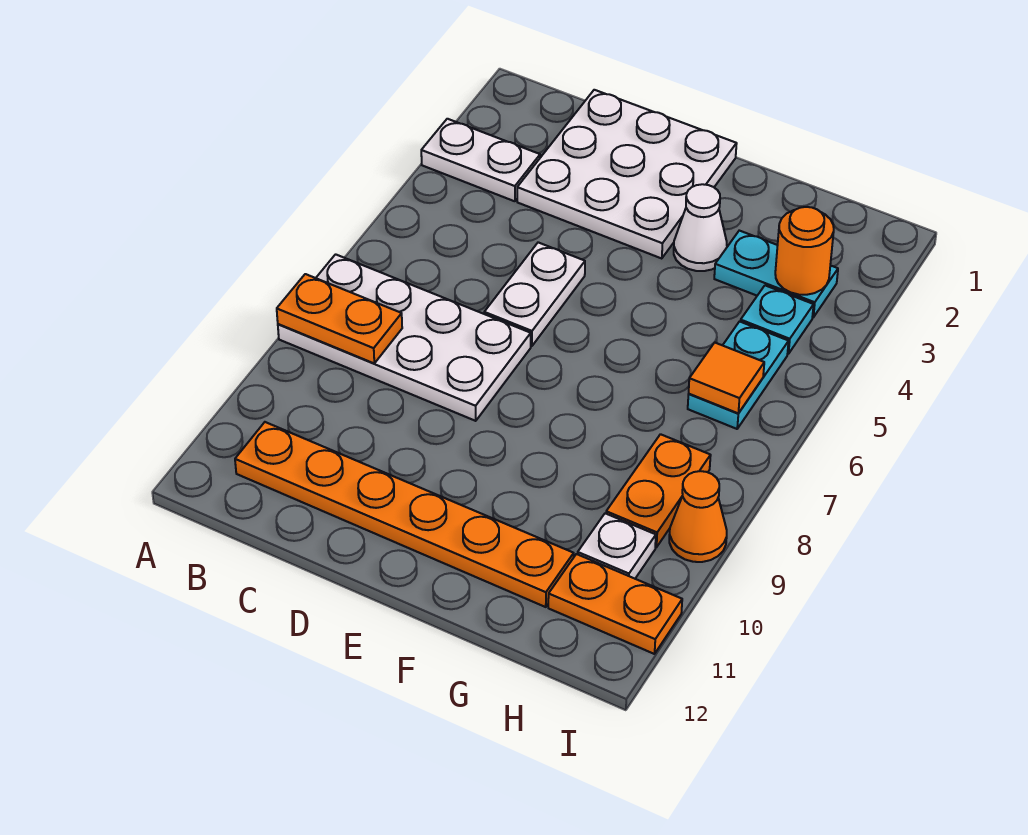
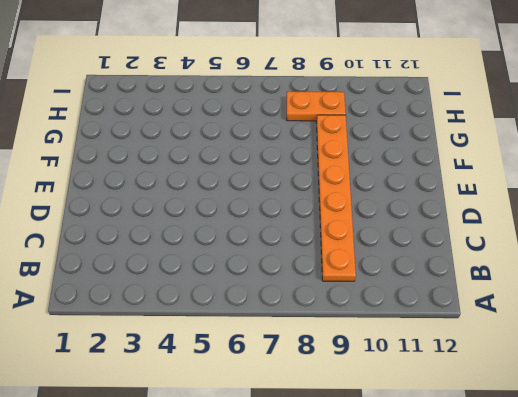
orange 1x6 plate [316,115,356,281] -> orange 1x6 plate moved to [235,422,574,607]
none -> white 1x2 plate [421,119,540,201]
none -> white 2x4 plate [278,254,531,421]
none -> white 3x3 plate [517,90,737,259]

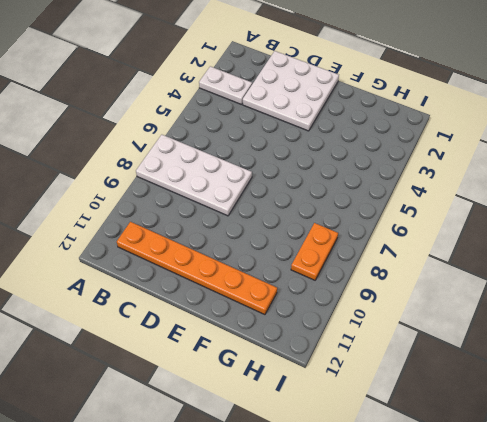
none -> white 1x2 plate [484,242,585,346]
none -> white 1x1 cone [674,184,727,271]
none -> cyan 1x2 plate [714,231,838,317]

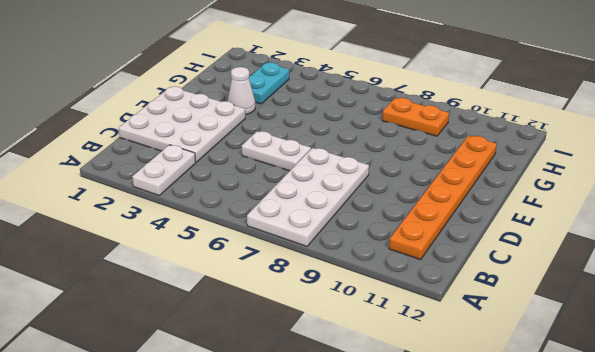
none -> cyan 1x1 plate [741,285,814,354]
none -> cyan 1x2 plate [688,321,789,429]
none -> white 1x1 plate [578,513,656,579]

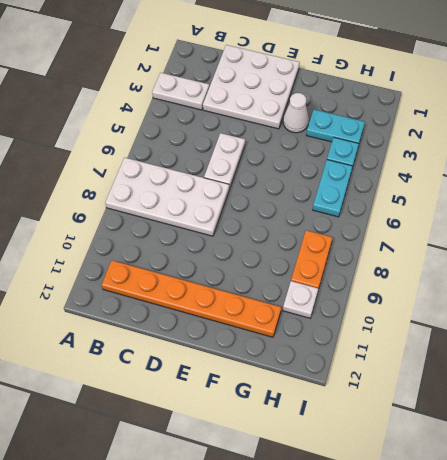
none -> orange 1x2 plate [548,554,682,654]
none -> orange 1x1 cone [669,471,727,562]
none -> orange 1x2 plate [277,274,402,363]

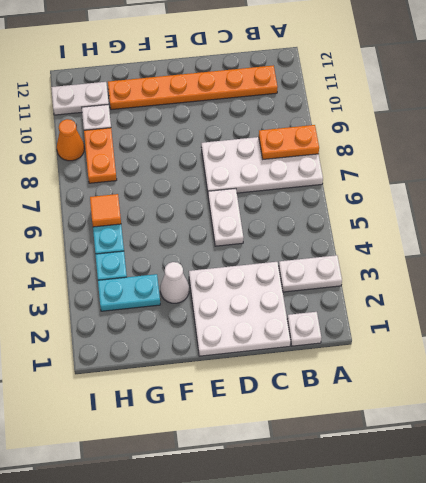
white 1x1 plate [287,312,321,346] -> none
white 1x2 plate [51,82,109,115] -> orange 1x2 plate [548,554,682,654]
none -> orange 1x1 round brick [775,207,834,295]

